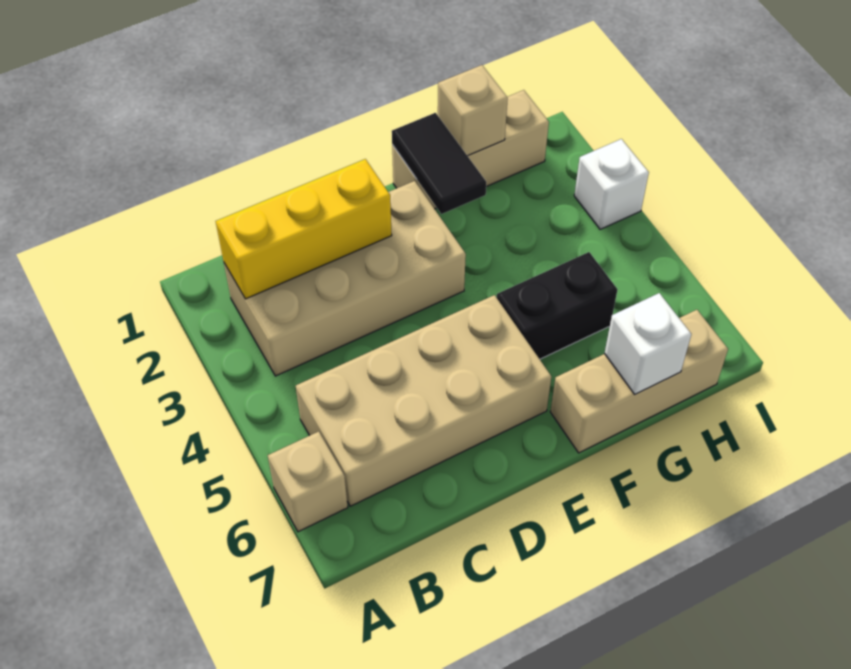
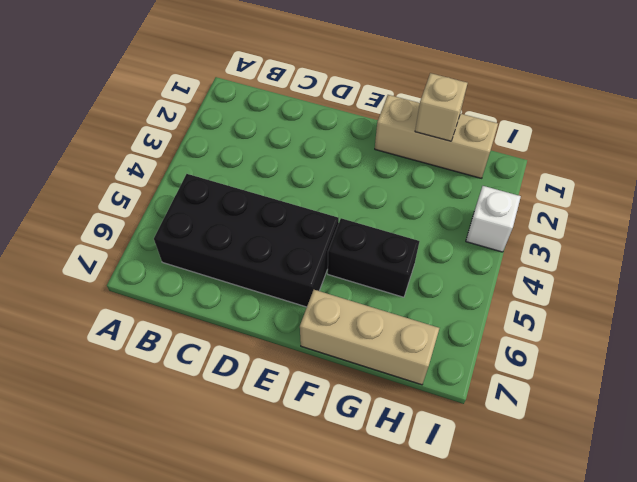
black 2x4 brick [154,174,339,307] -> tan 2x4 brick [296,295,551,506]
none -> tan 1x1 brick [268,431,348,532]
none -> tan 2x4 brick [224,181,466,376]

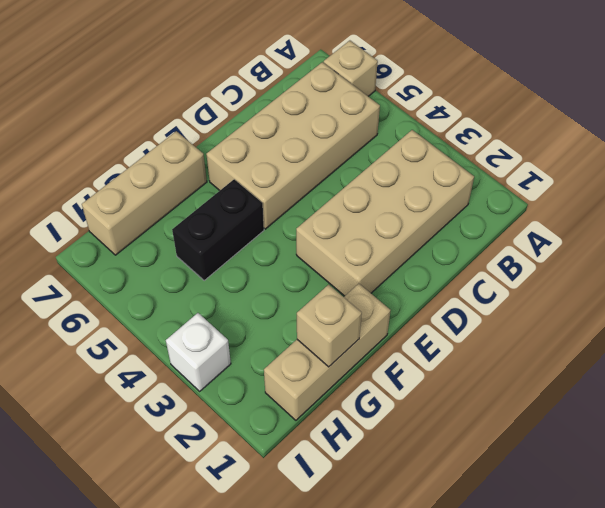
none -> yellow 1x3 brick [216,159,392,299]
none -> black 1x2 tile [392,113,486,214]

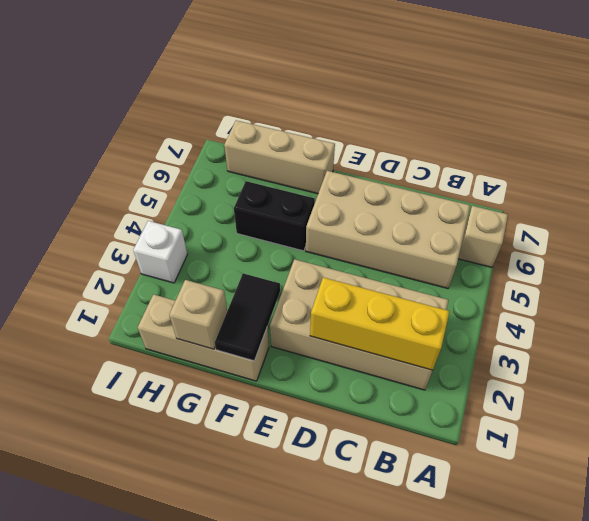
none -> white 1x1 brick [604,293,691,394]

